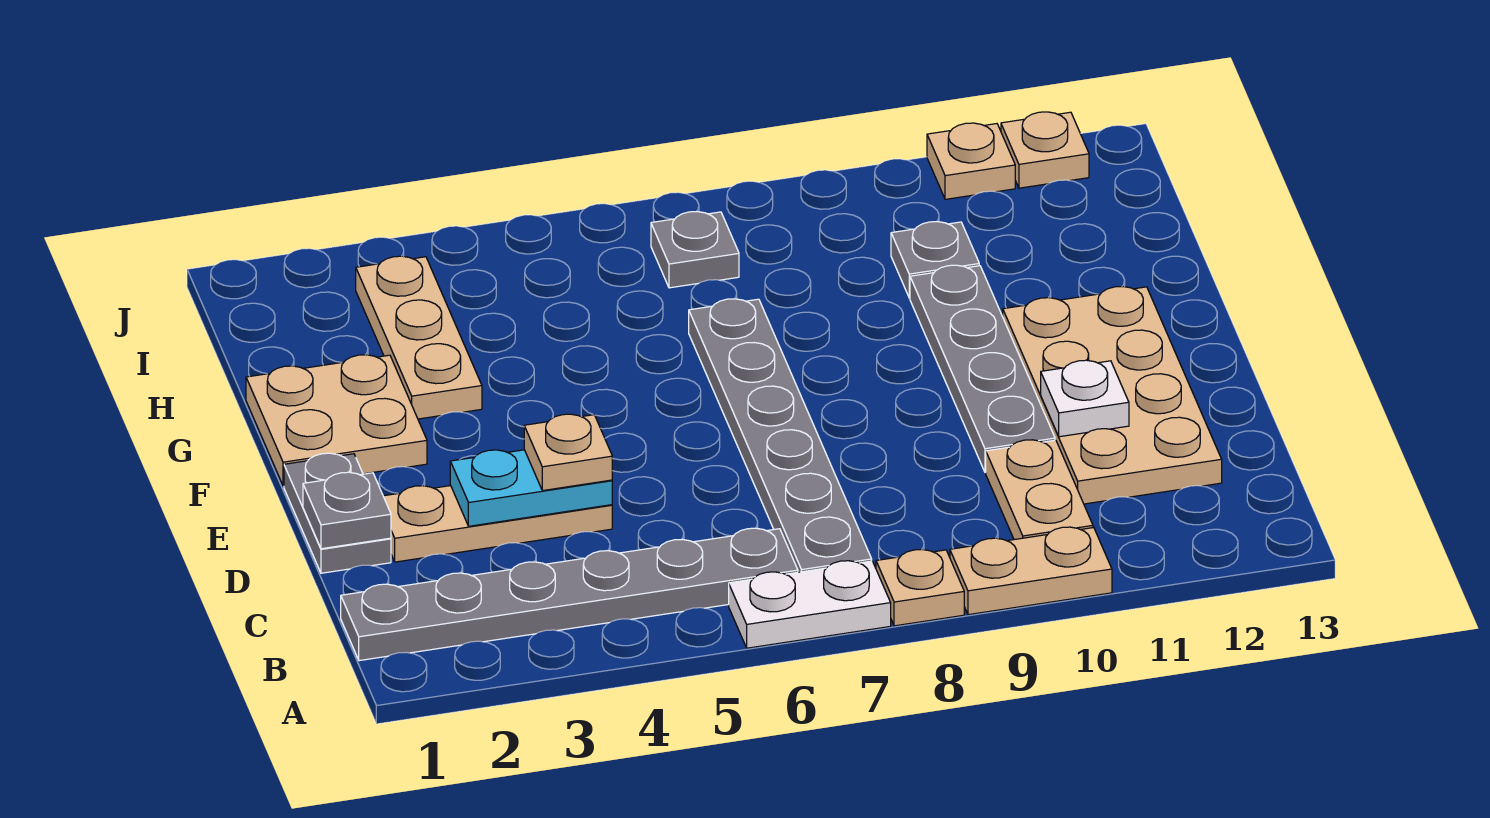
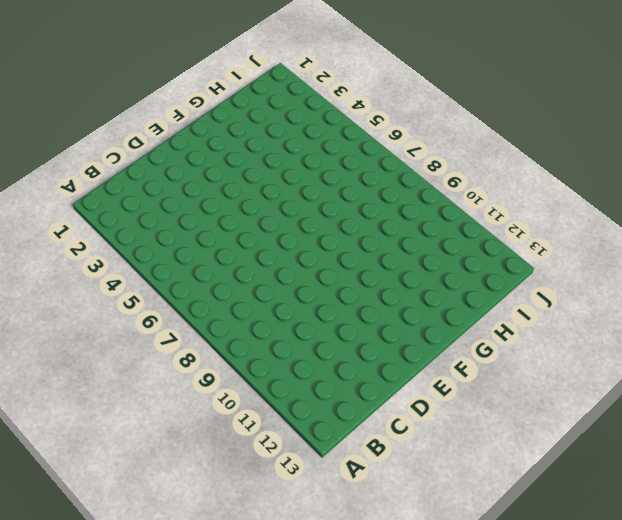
none -> white 1x2 plate [729,561,891,648]
none -> tan 1x1 plate [876,550,964,626]
none -> tan 1x2 plate [950,527,1112,615]

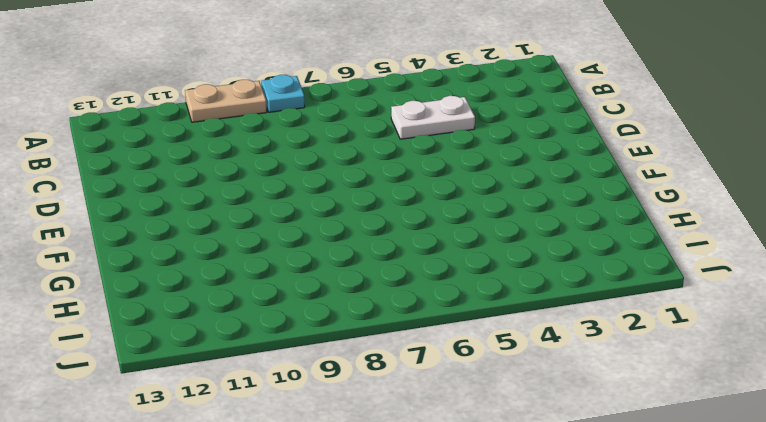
cyan 1x1 plate [261,75,305,112] -> tan 1x1 plate [876,550,964,626]
white 1x2 plate [391,96,475,139] -> white 1x2 plate moved to [729,561,891,648]
none -> grey 1x6 plate [341,528,798,661]
none -> grey 1x6 plate [689,299,872,572]
none -> tan 1x2 plate [986,440,1093,540]

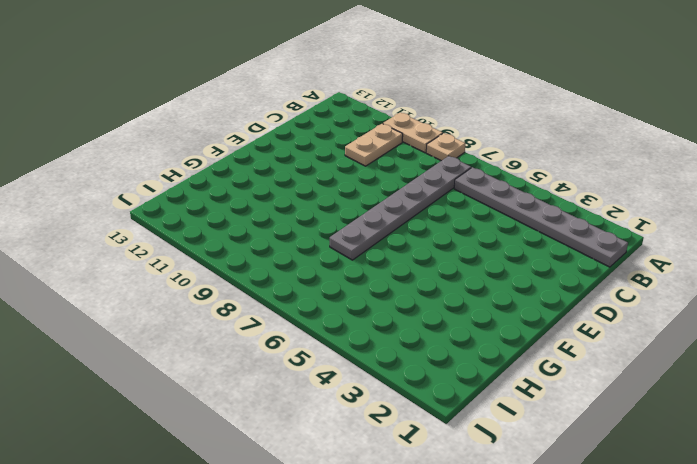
none -> white 1x2 plate [729,561,891,648]
none -> tan 2x4 plate [1003,287,1222,504]
none -> grey 1x2 plate [284,453,391,573]

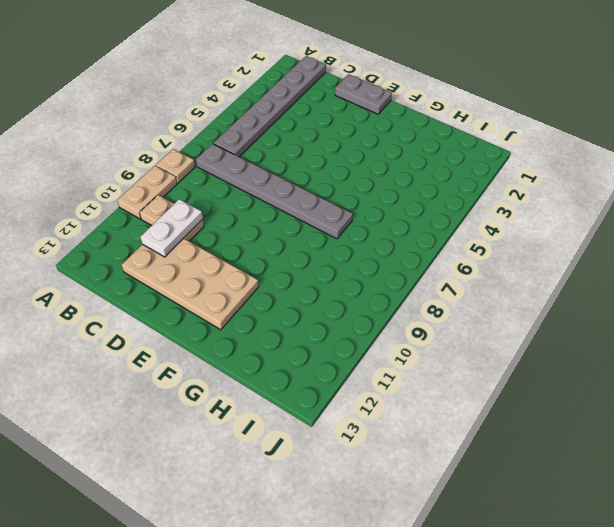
white 1x2 plate [140,199,203,257] -> white 1x2 plate moved to [729,561,891,648]
none -> tan 1x3 plate [383,486,612,562]
none -> grey 1x4 plate [910,265,1055,472]
none -> tan 2x2 plate [246,355,427,486]

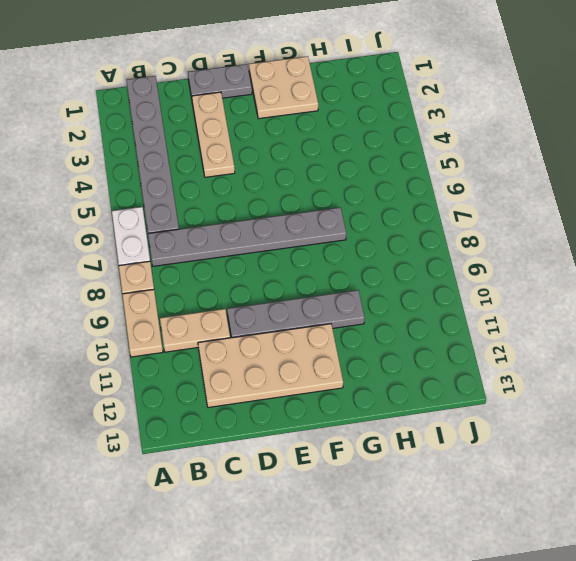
none -> tan 1x3 plate [356,256,482,419]
none -> grey 1x1 plate [891,222,979,298]
none -> grey 1x1 plate [651,212,739,288]

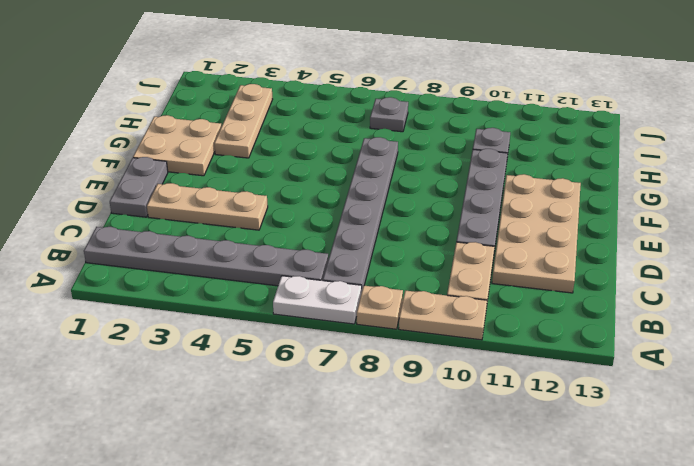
none -> tan 1x1 plate [927,123,1015,199]
none -> tan 1x1 plate [1001,112,1089,188]
none -> grey 1x1 plate [303,472,391,549]

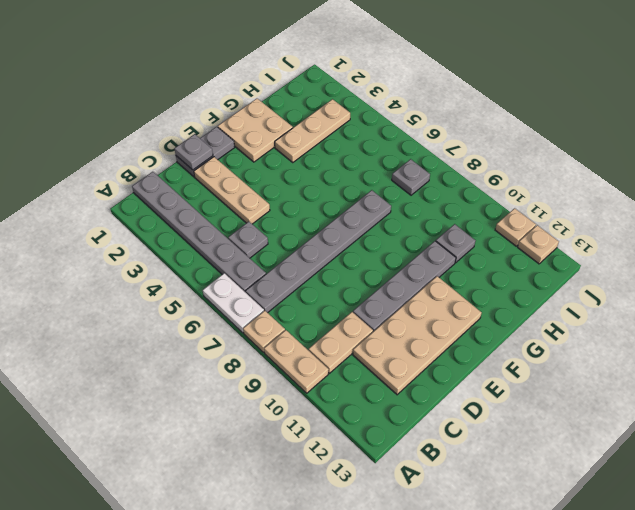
grey 1x1 plate [228,222,268,258] -> none
none -> cyan 1x2 plate [450,450,612,526]
none -> white 1x1 plate [1041,360,1129,437]
none -> tan 1x1 plate [524,414,612,491]

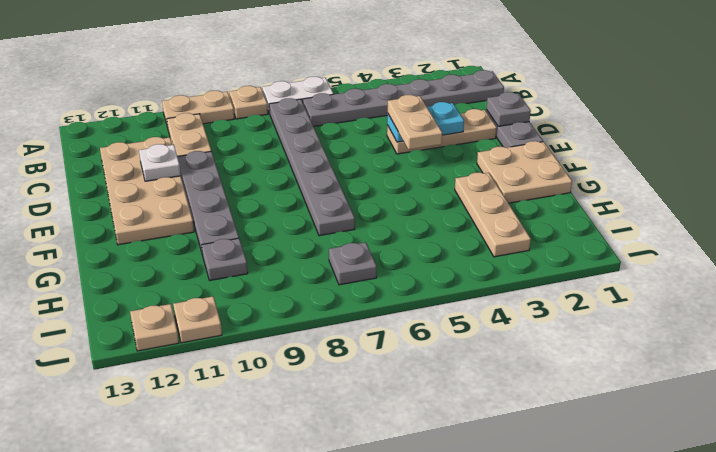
tan 1x2 plate [388,95,442,150] -> tan 1x1 plate [524,414,612,491]

